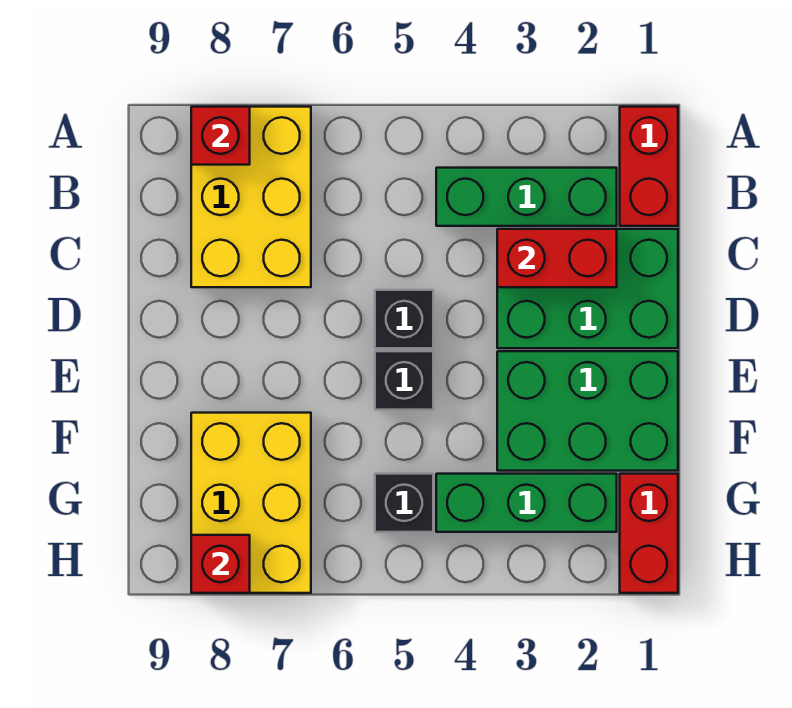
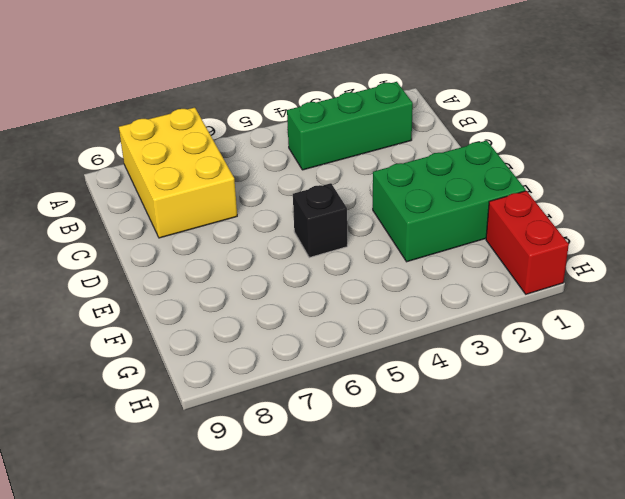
none -> red 1x2 brick [620,107,678,226]
none -> green 2x3 brick [497,229,678,348]
none -> black 1x1 brick [375,290,433,348]

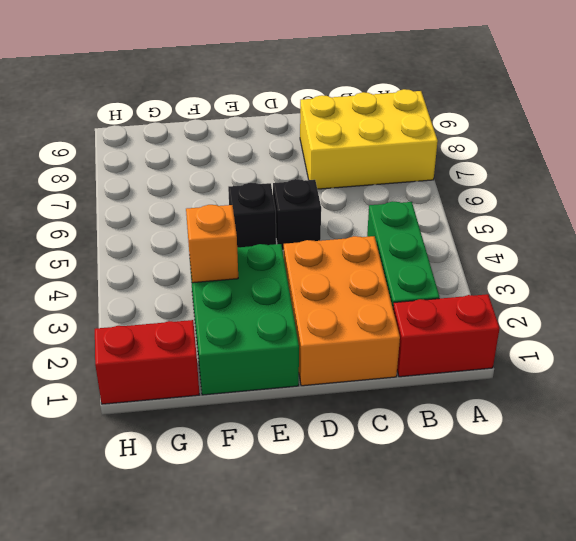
orange 2x3 brick [284,236,400,386] -> green 2x3 brick [497,229,678,348]
orange 1x1 brick [186,205,238,283] -> none
none -> yellow 2x3 brick [191,413,311,593]
none -> green 1x3 brick [436,474,617,532]
none -> black 1x1 brick [375,474,433,532]

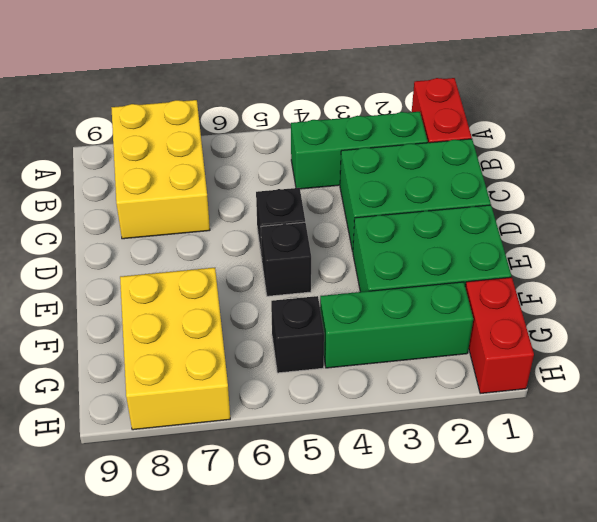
none -> red 1x1 brick [191,107,250,165]
none -> red 1x2 brick [497,229,617,287]
none -> red 1x1 brick [191,535,250,593]

